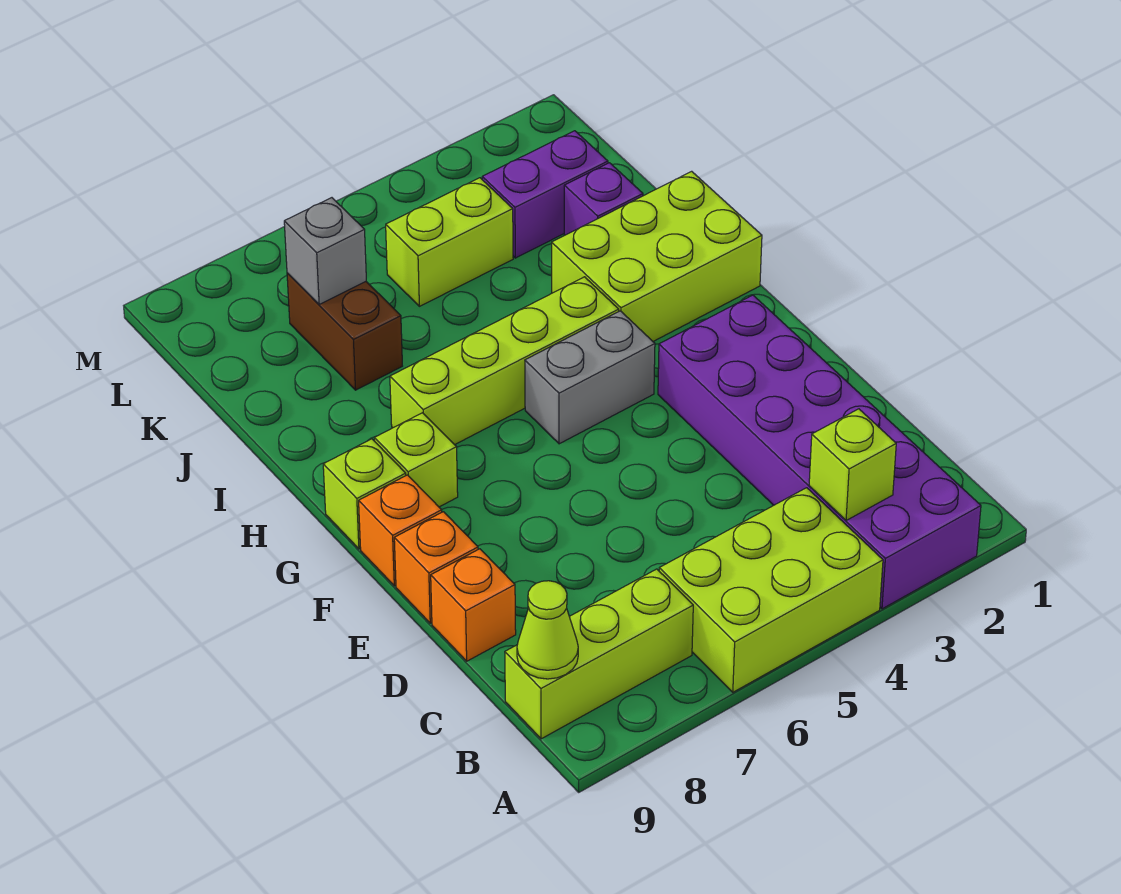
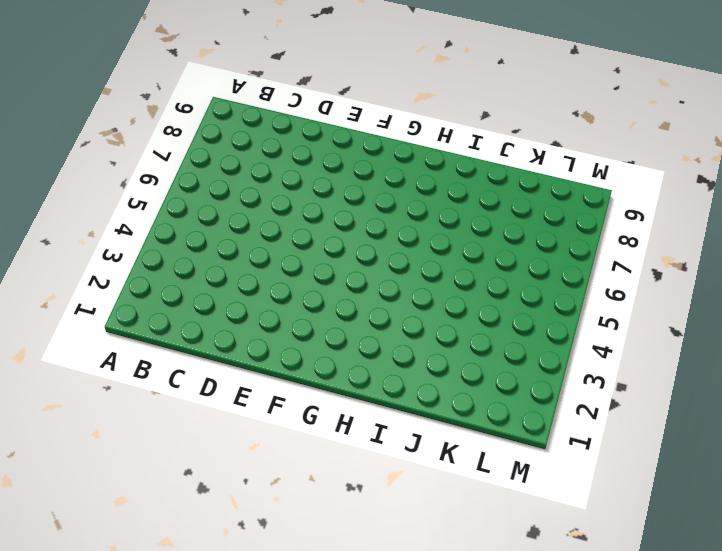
none -> purple 2x6 brick [658,295,981,609]
none -> lime 2x3 brick [659,488,883,692]
none -> lime 1x3 brick [505,569,693,739]

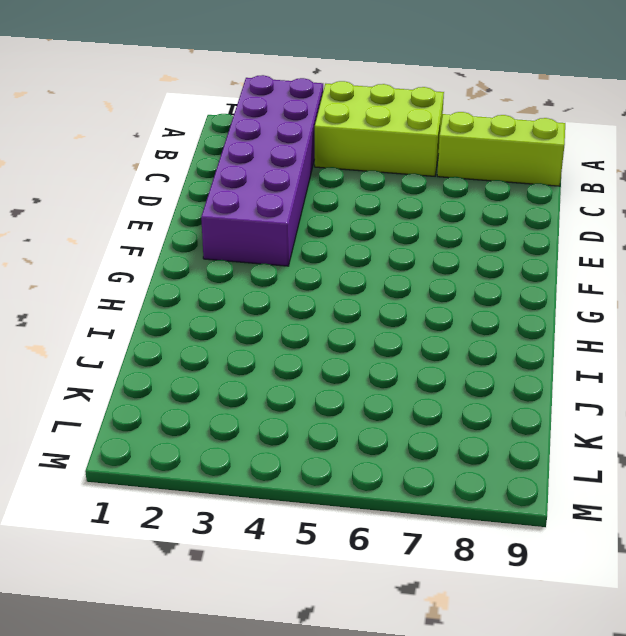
none -> orange 1x1 brick [431,549,516,661]
none -> orange 1x1 brick [394,512,478,623]
none -> orange 1x1 brick [359,475,442,586]

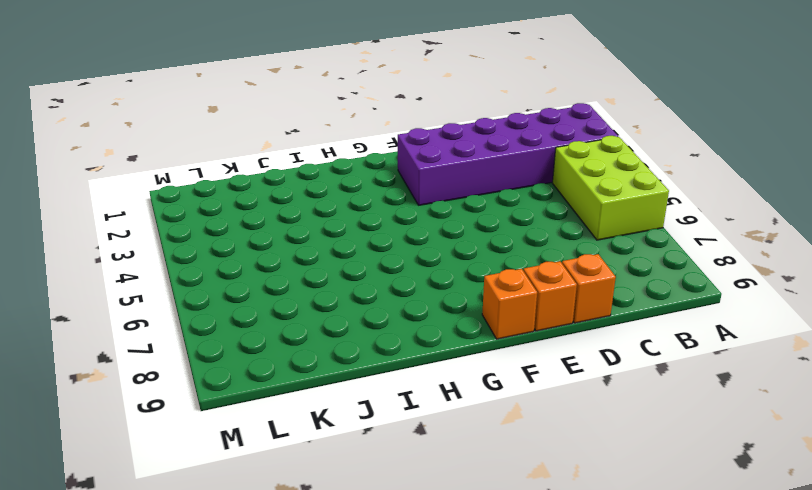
none -> lime 1x3 brick [505,569,693,739]
none -> grey 1x2 brick [525,311,655,444]
none -> lime 1x1 brick [374,413,458,507]

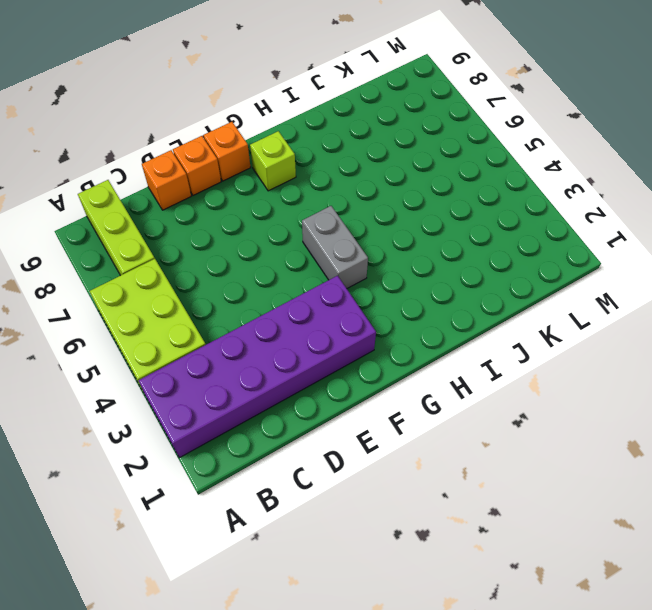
none -> lime 1x1 brick [323,439,406,549]
none -> lime 2x3 brick [552,171,762,341]
none -> lime 1x4 brick [390,277,619,445]

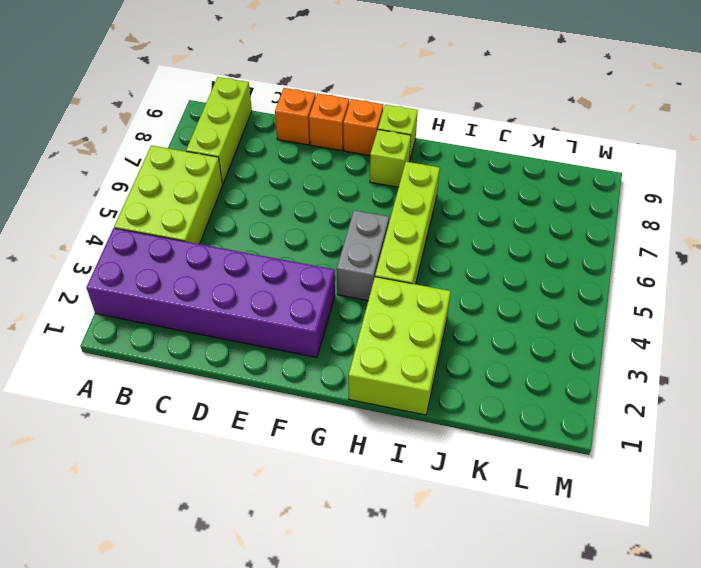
none -> purple 1x1 brick [564,163,643,235]
none -> brown 1x2 brick [287,273,402,390]
none -> purple 1x2 brick [482,131,608,258]

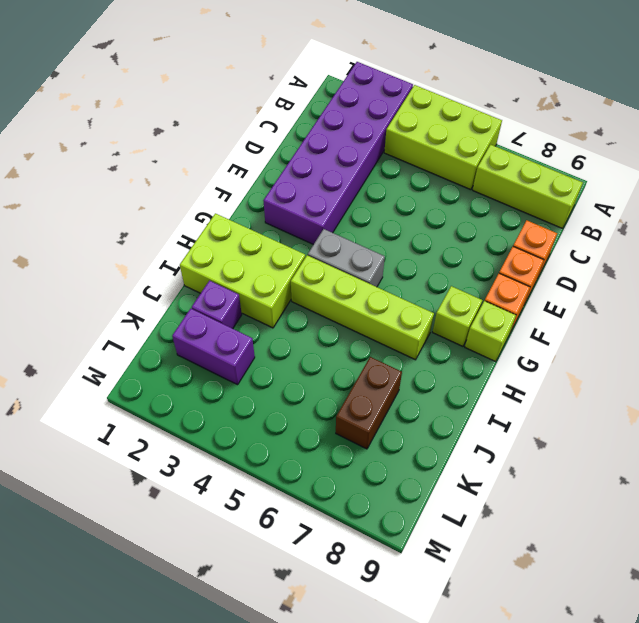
none -> lime 1x2 brick [386,178,513,306]
none -> lime 1x1 brick [809,409,896,521]
none -> lime 1x1 cone [517,581,578,679]

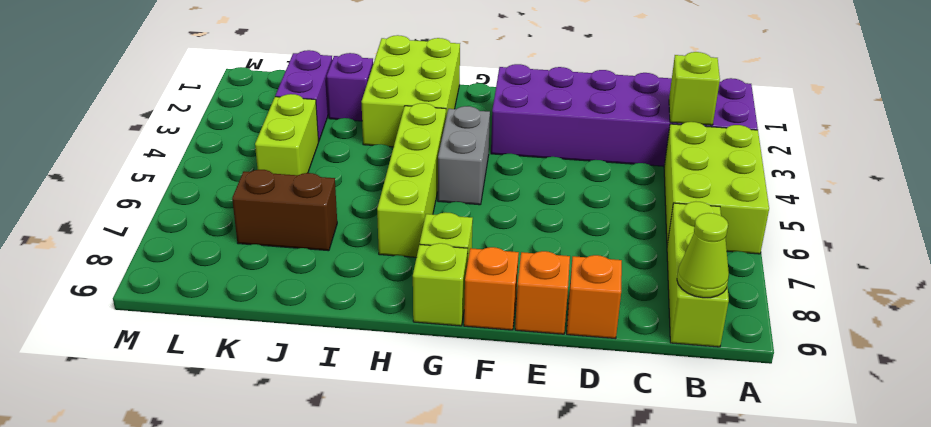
none -> grey 1x1 brick [284,198,366,304]

